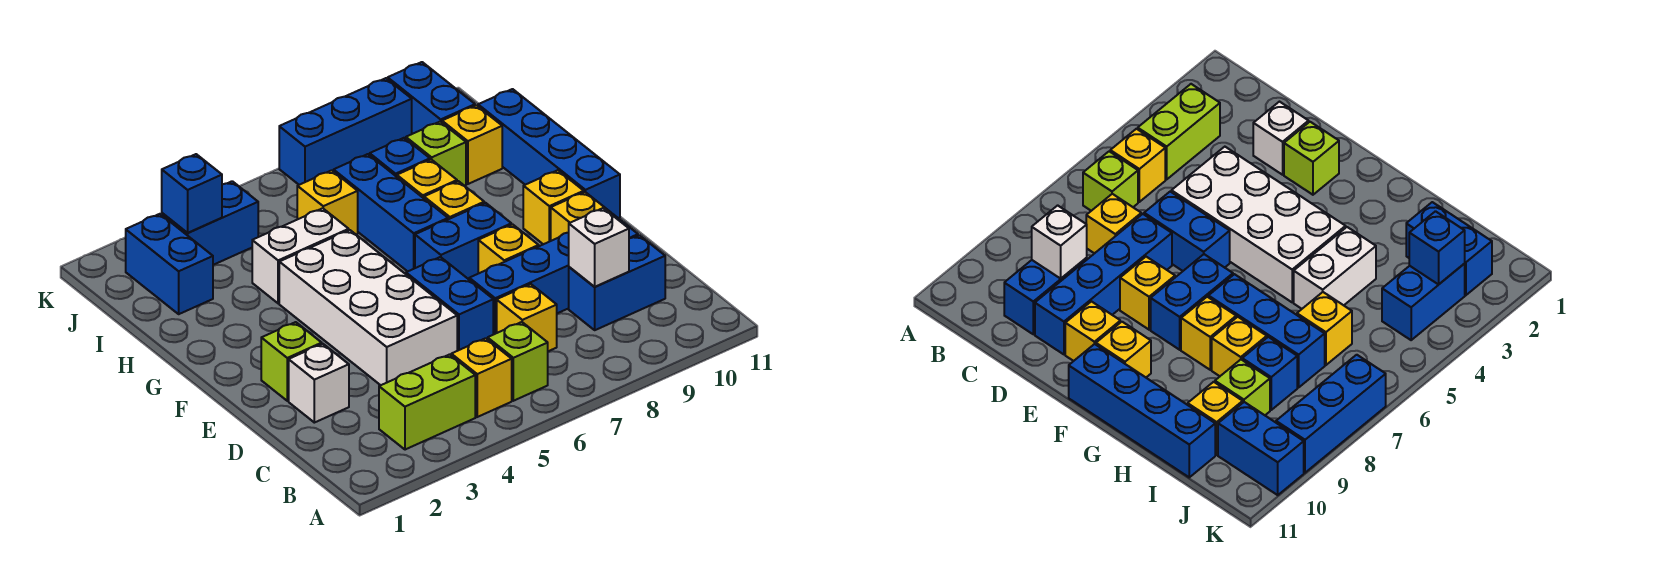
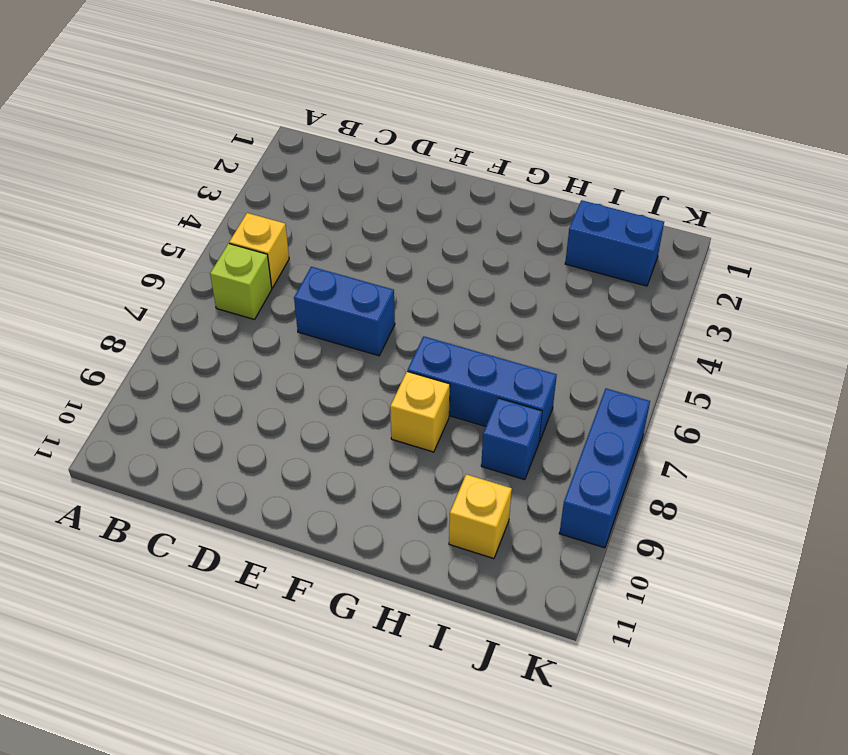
none -> lime 1x2 brick [379,355,475,450]
none -> yellow 1x1 brick [497,284,557,351]
none -> blue 1x2 brick [569,235,665,330]

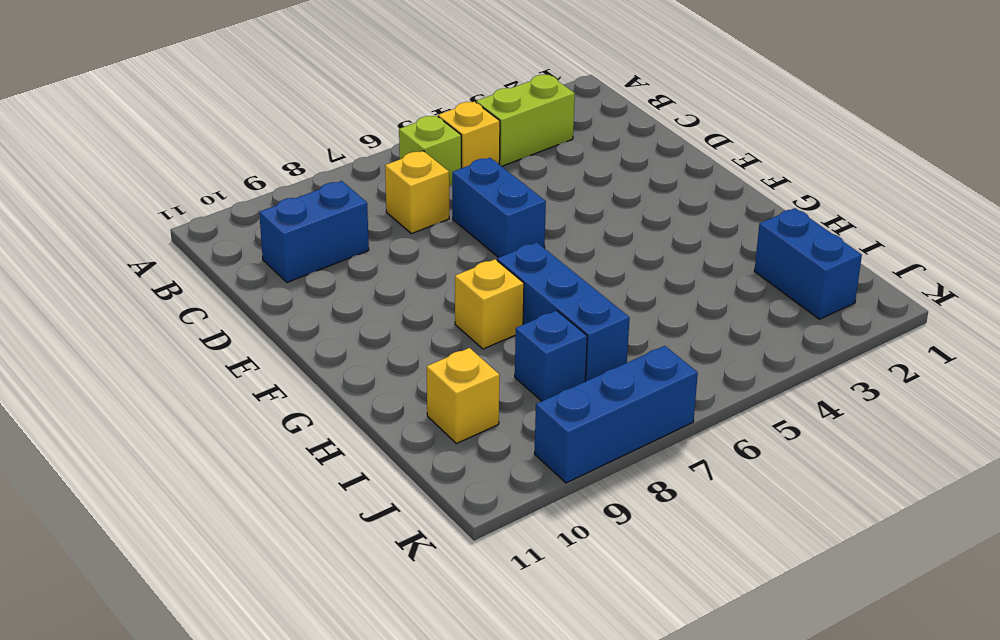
none -> white 1x1 brick [289,344,349,423]
none -> white 2x4 brick [279,230,457,385]
none -> blue 1x4 brick [469,214,638,335]

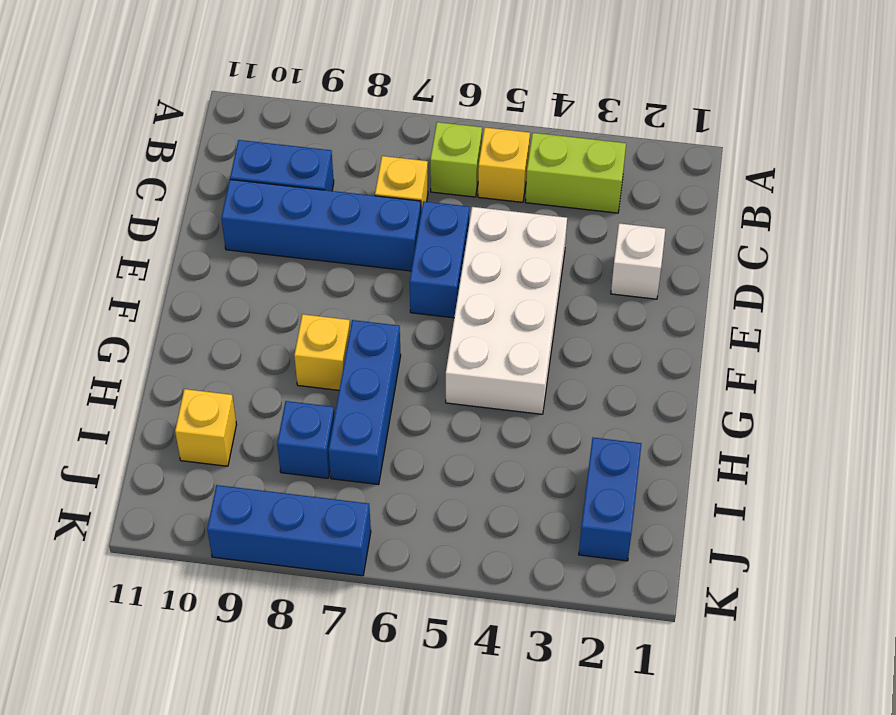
none -> lime 1x1 brick [261,322,322,401]
none -> yellow 1x1 brick [478,224,539,273]
none -> yellow 1x1 brick [551,192,611,241]

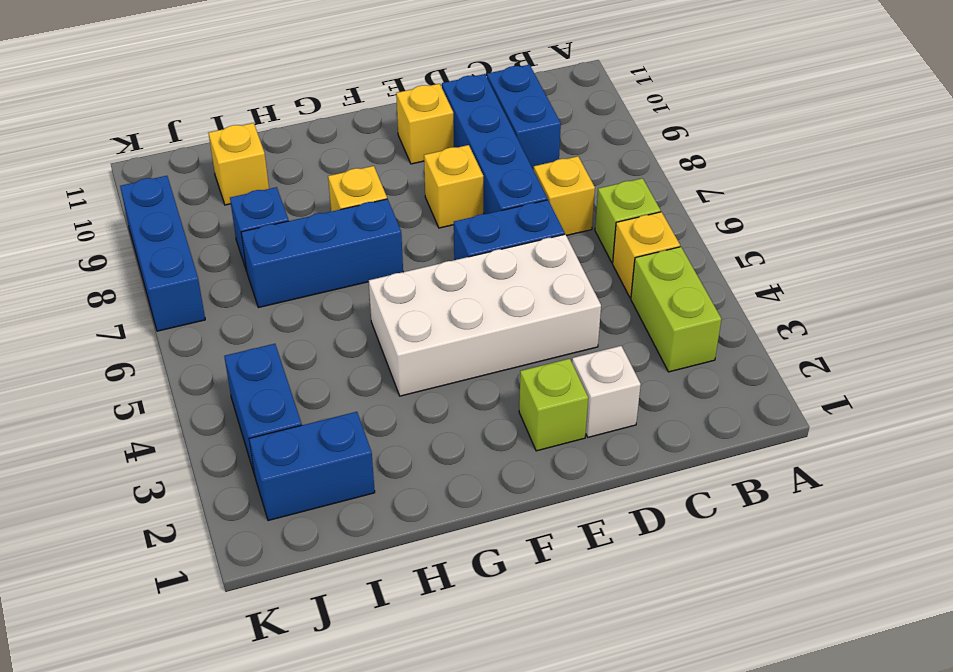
none -> blue 1x2 brick [415,203,511,279]
none -> yellow 1x1 brick [523,170,584,244]
none -> blue 1x4 brick [478,89,620,218]

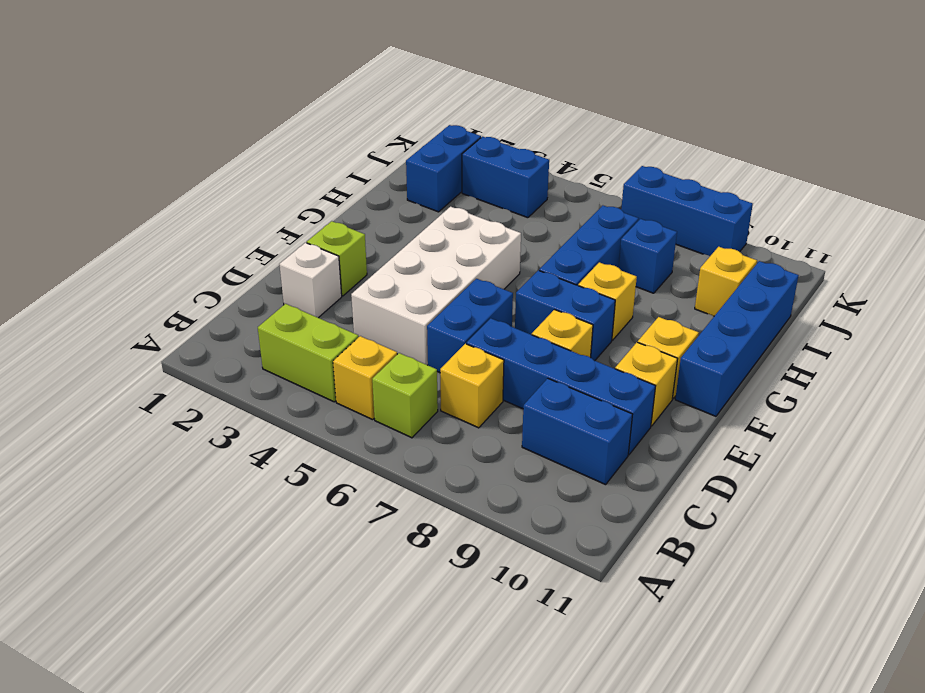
none -> white 1x2 brick [252,208,349,303]
none -> yellow 1x1 brick [397,159,457,198]
none -> yellow 1x1 brick [297,170,358,234]

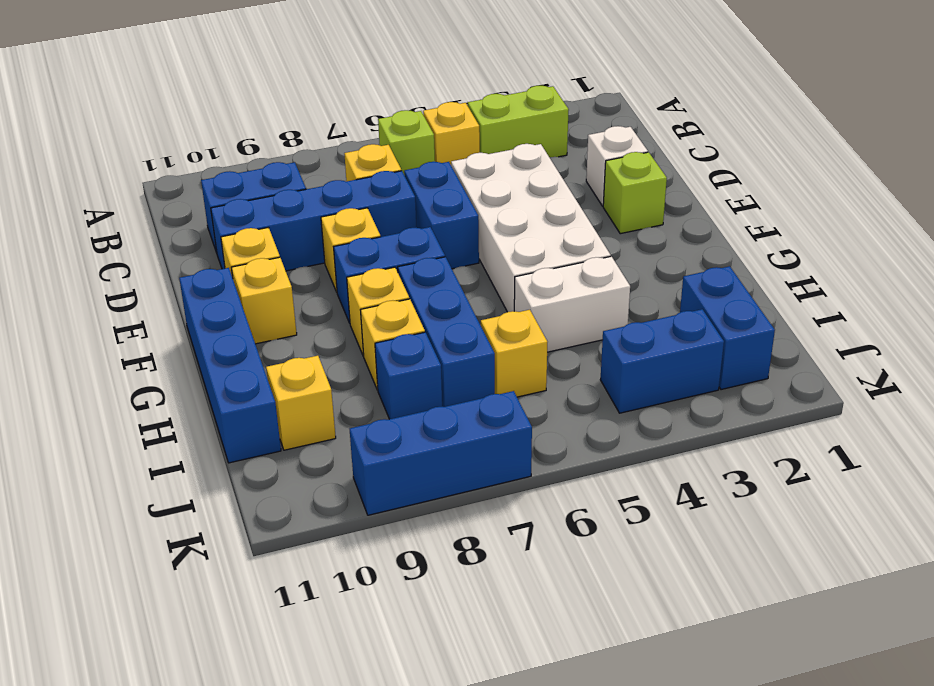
none -> lime 1x1 brick [406,122,466,186]
none -> blue 1x2 brick [388,62,475,134]
none -> white 1x1 brick [569,208,629,287]

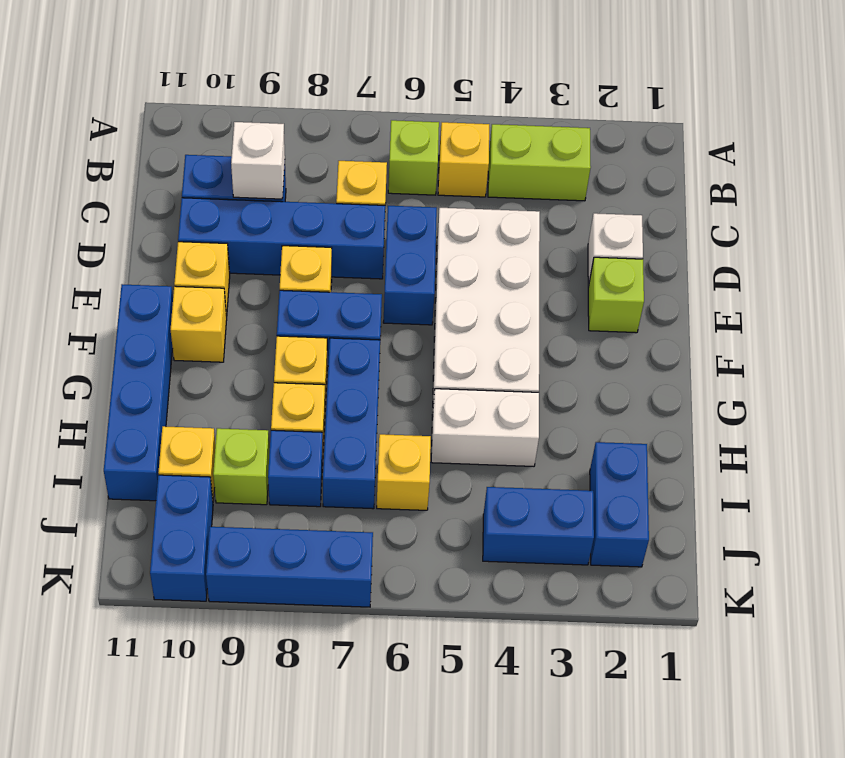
none -> blue 1x1 brick [162,154,222,233]

